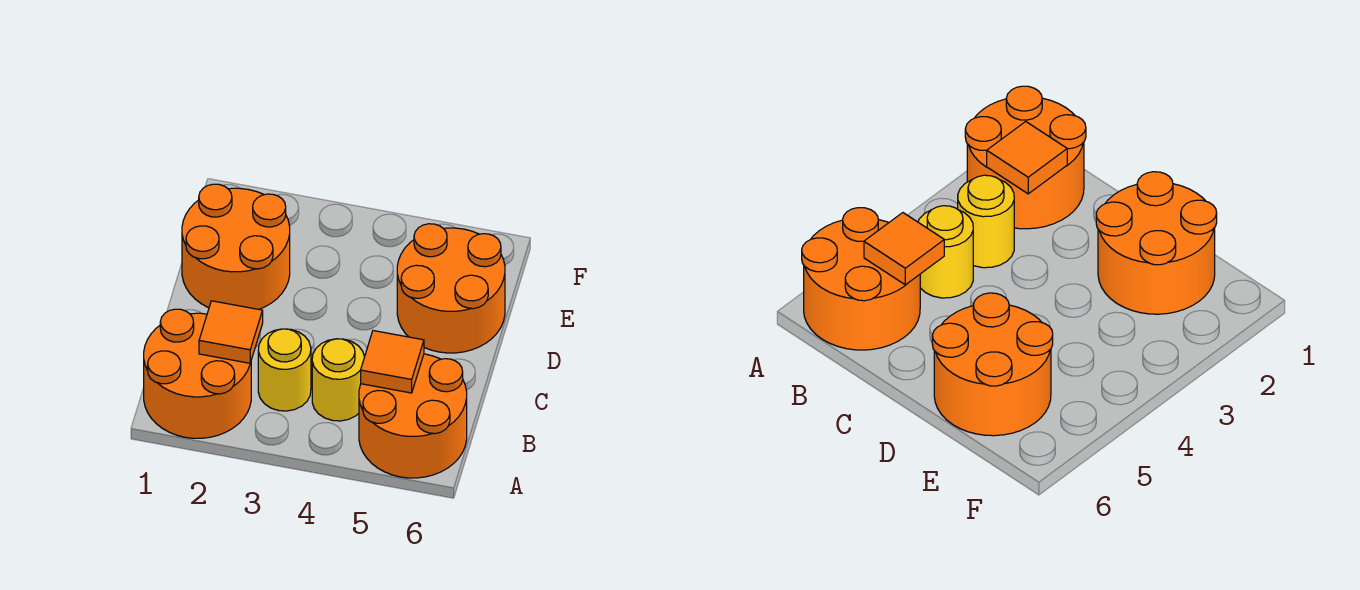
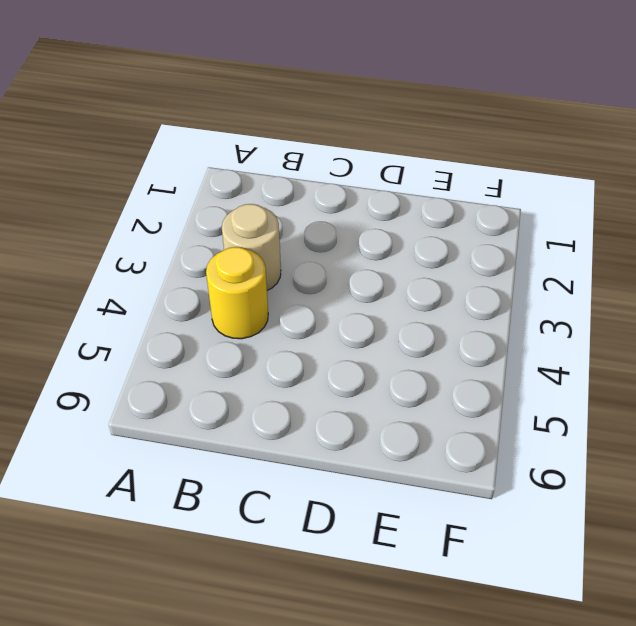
tan 1x1 round brick [222,204,281,290] -> yellow 1x1 round brick [258,329,311,411]
none -> orange 2x2 round brick [144,309,251,438]
none -> orange 2x2 round brick [359,354,467,478]

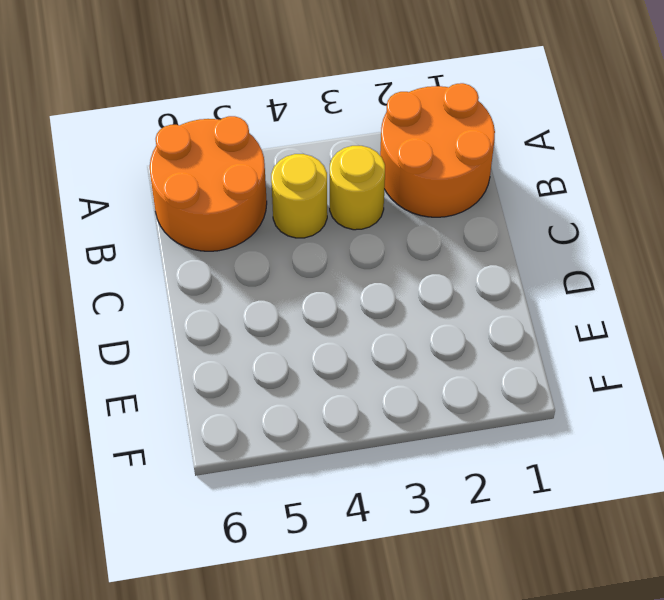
none -> orange 2x2 round brick [182,184,290,309]
none -> orange 2x2 round brick [397,224,505,353]

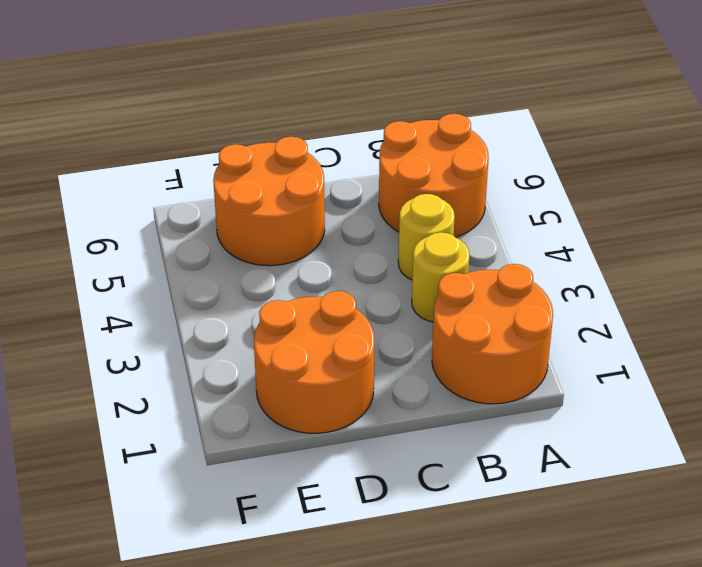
none -> orange 1x1 tile [199,301,263,363]
none -> orange 1x1 tile [361,331,424,393]

